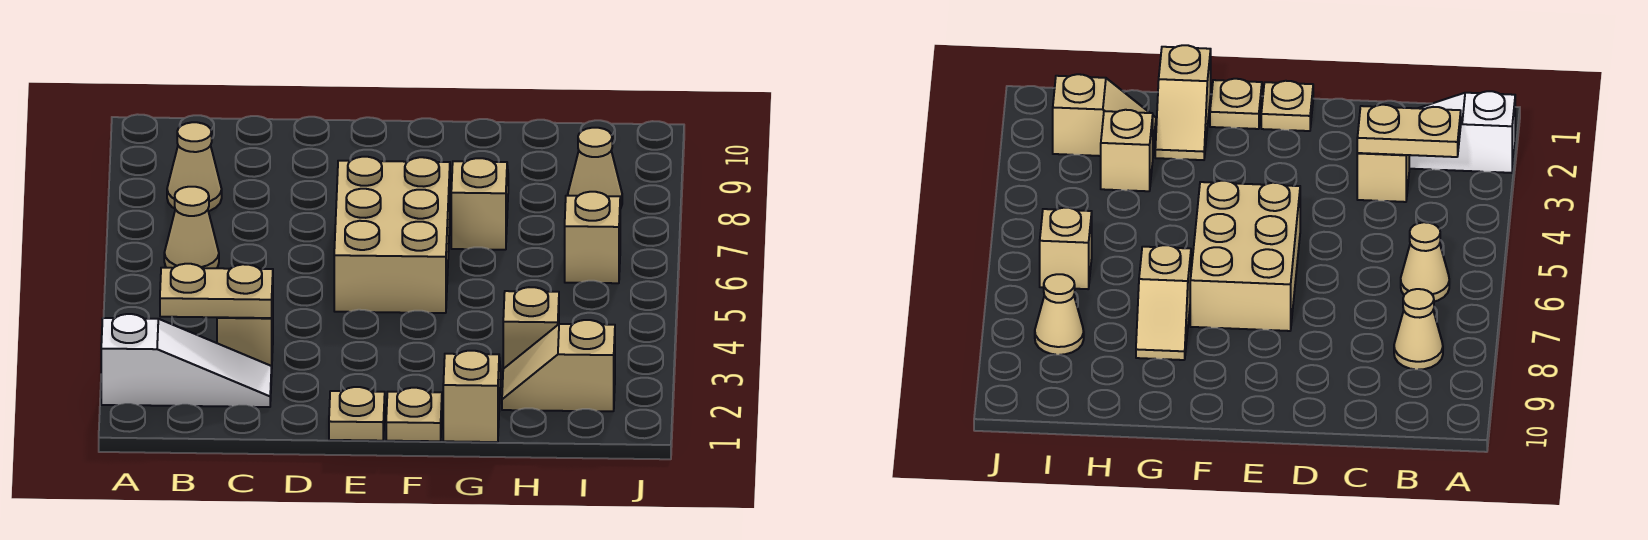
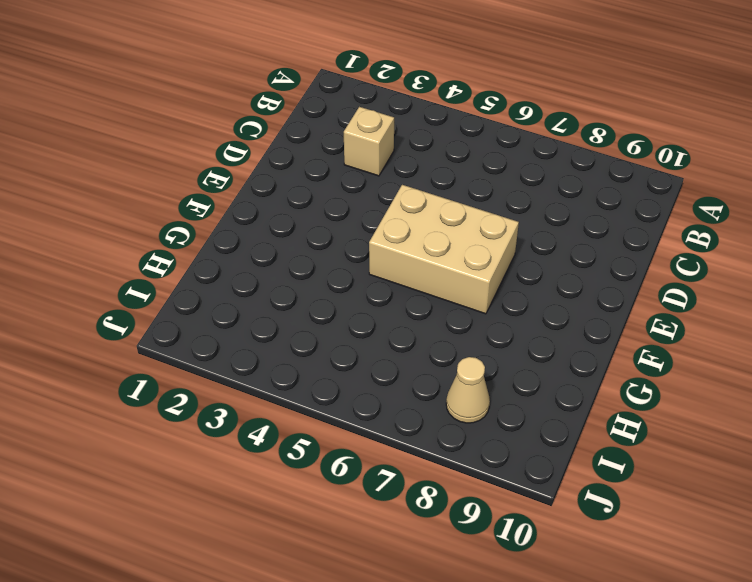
none -> white 1x3 slope [101,314,272,407]
none -> tan 1x1 cone [164,187,219,268]
none -> tan 1x1 cone [167,122,222,211]

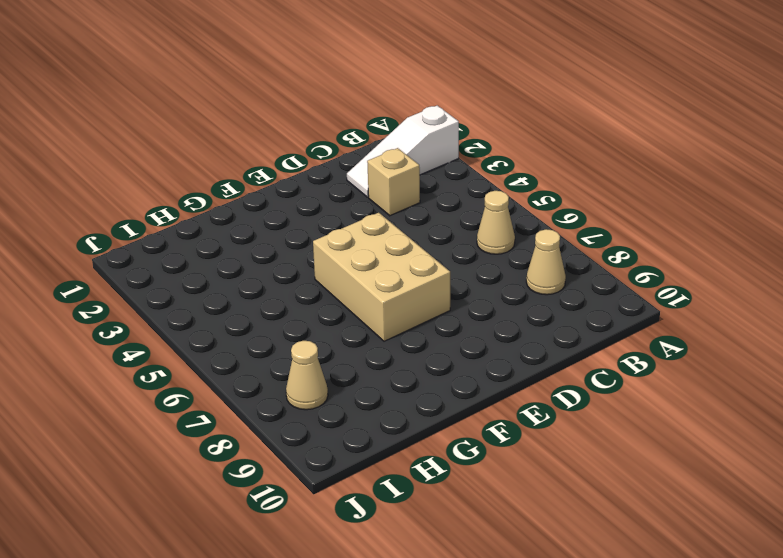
none -> tan 1x1 plate [329,387,385,441]
none -> tan 1x1 plate [386,388,442,441]
none -> tan 1x2 slope [443,351,501,442]

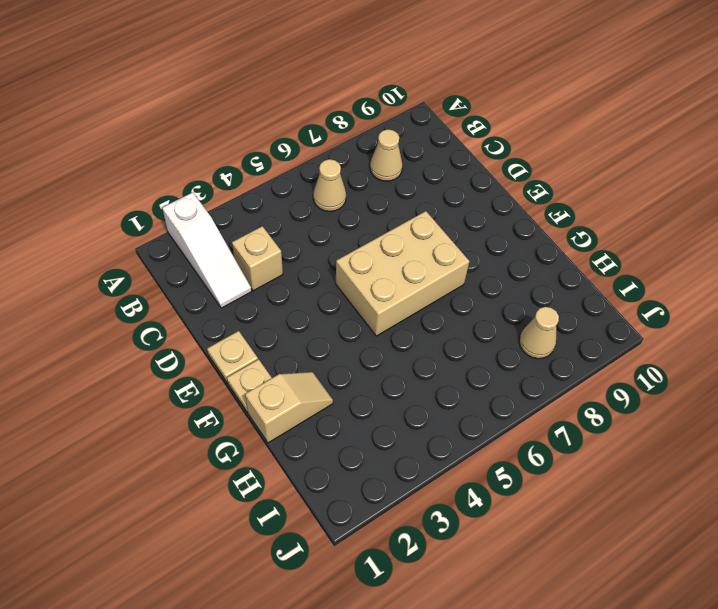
none -> tan 1x2 slope [451,158,508,250]
none -> tan 1x2 slope [502,320,615,411]
none -> tan 1x1 brick [503,287,559,369]

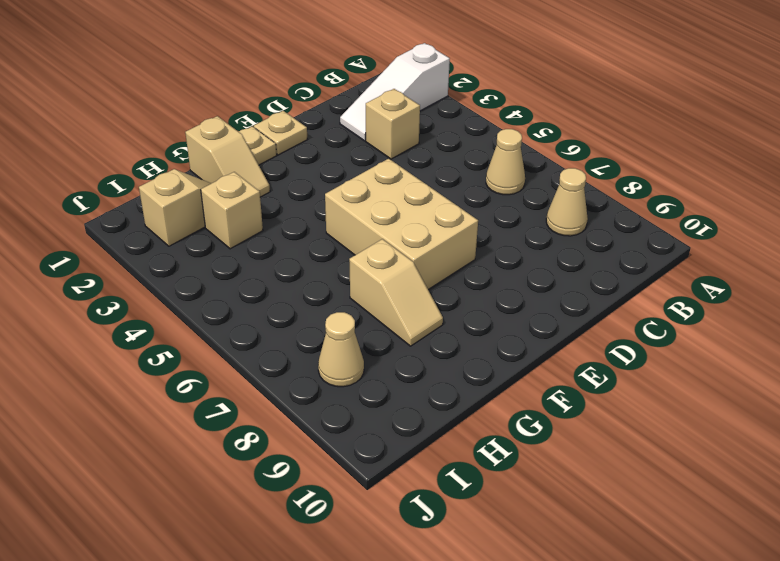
none -> tan 1x1 brick [565,192,620,283]
none -> tan 1x2 plate [160,264,273,318]

